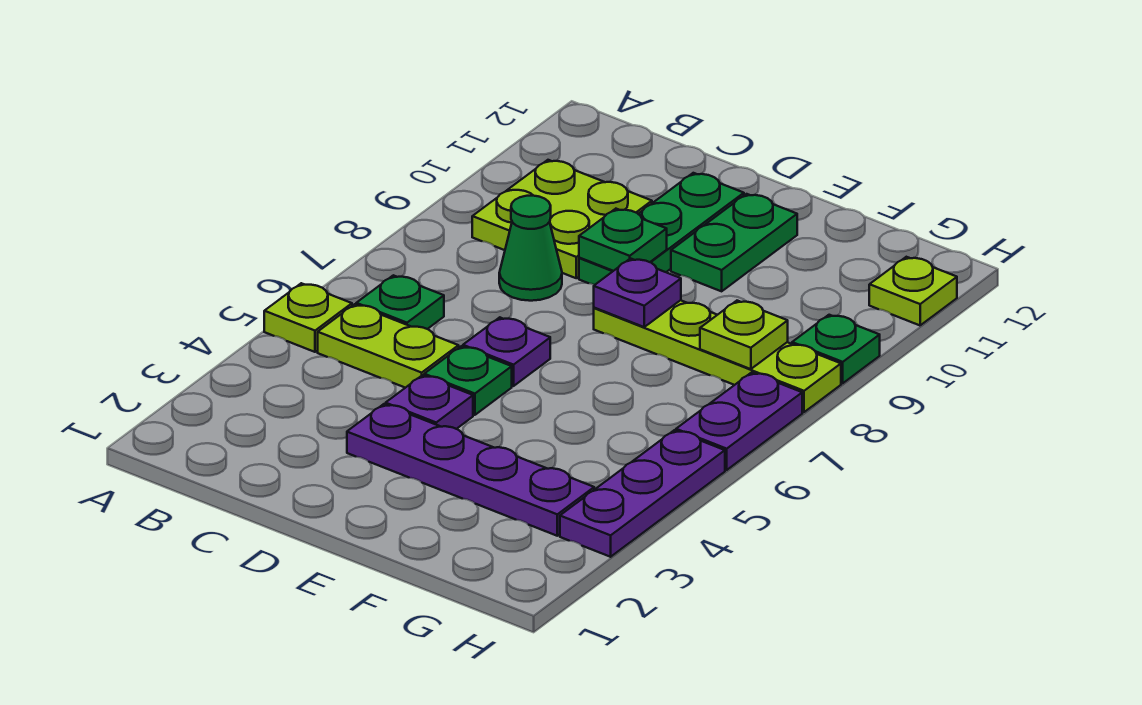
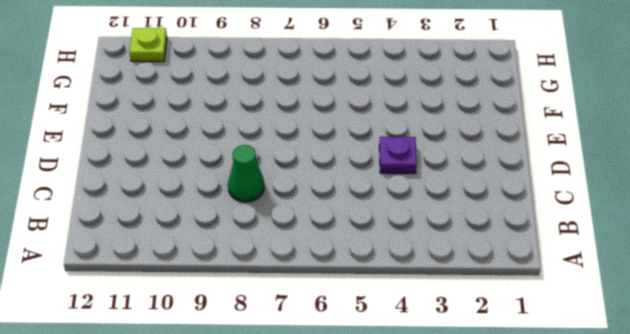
none -> lime 1x1 plate [264,283,352,352]
none -> lime 1x2 plate [318,304,459,388]
none -> green 1x1 plate [356,275,444,329]

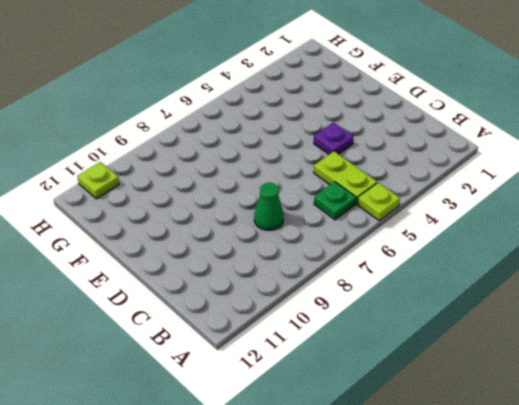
none -> lime 2x2 plate [472,160,652,278]
none -> purple 1x4 plate [347,404,594,536]
none -> green 1x1 plate [424,346,512,415]

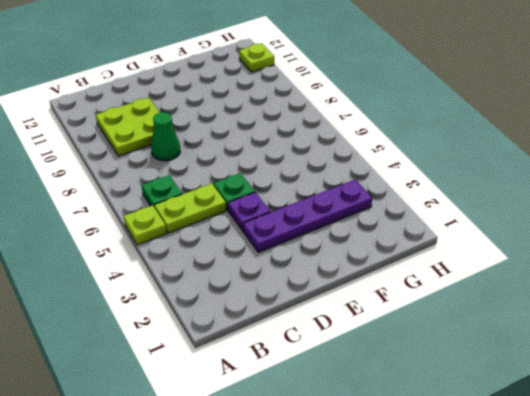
none -> purple 1x1 plate [463,317,550,386]
none -> green 1x3 plate [579,173,744,285]
none -> lime 1x4 plate [594,300,841,412]

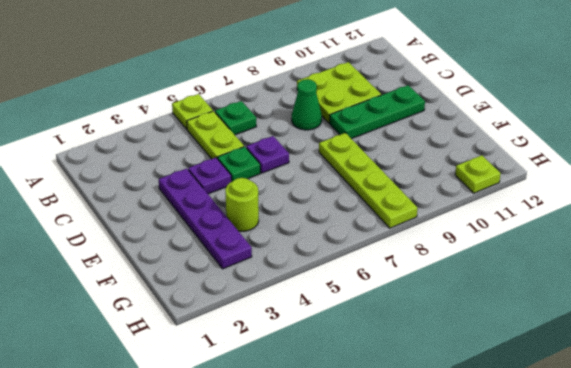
lime 1x1 round brick [225,178,259,231] -> none
none -> green 1x2 plate [671,194,797,291]
none -> purple 1x3 plate [560,430,725,557]
none -> purple 1x2 plate [676,372,802,470]

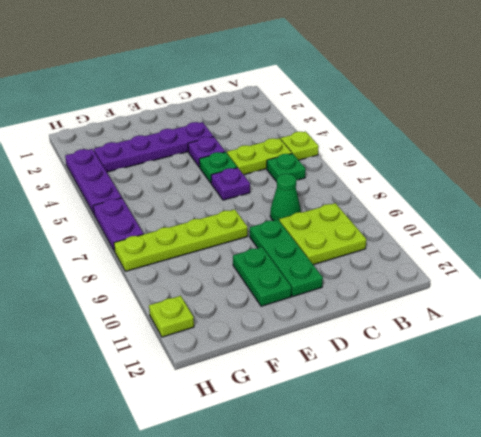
none -> green 1x1 plate [792,315,880,383]
none -> green 1x1 plate [579,209,667,271]
none -> purple 1x1 plate [594,259,681,327]

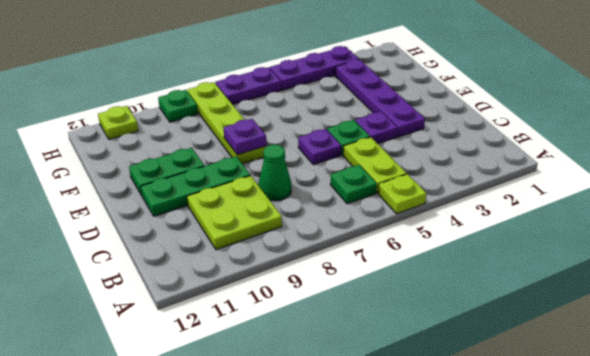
none -> green 1x1 plate [579,209,667,271]
none -> lime 1x1 plate [700,301,788,369]

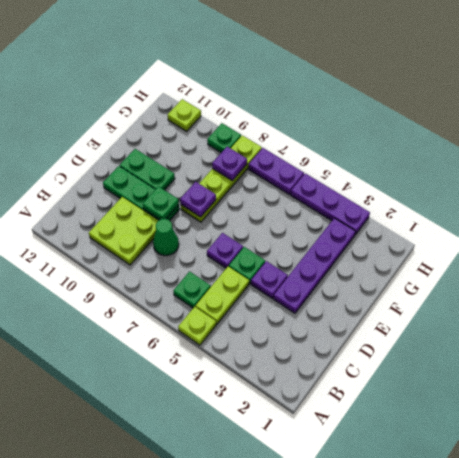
purple 1x1 plate [212,147,247,181] -> lime 1x1 plate [700,301,788,369]

